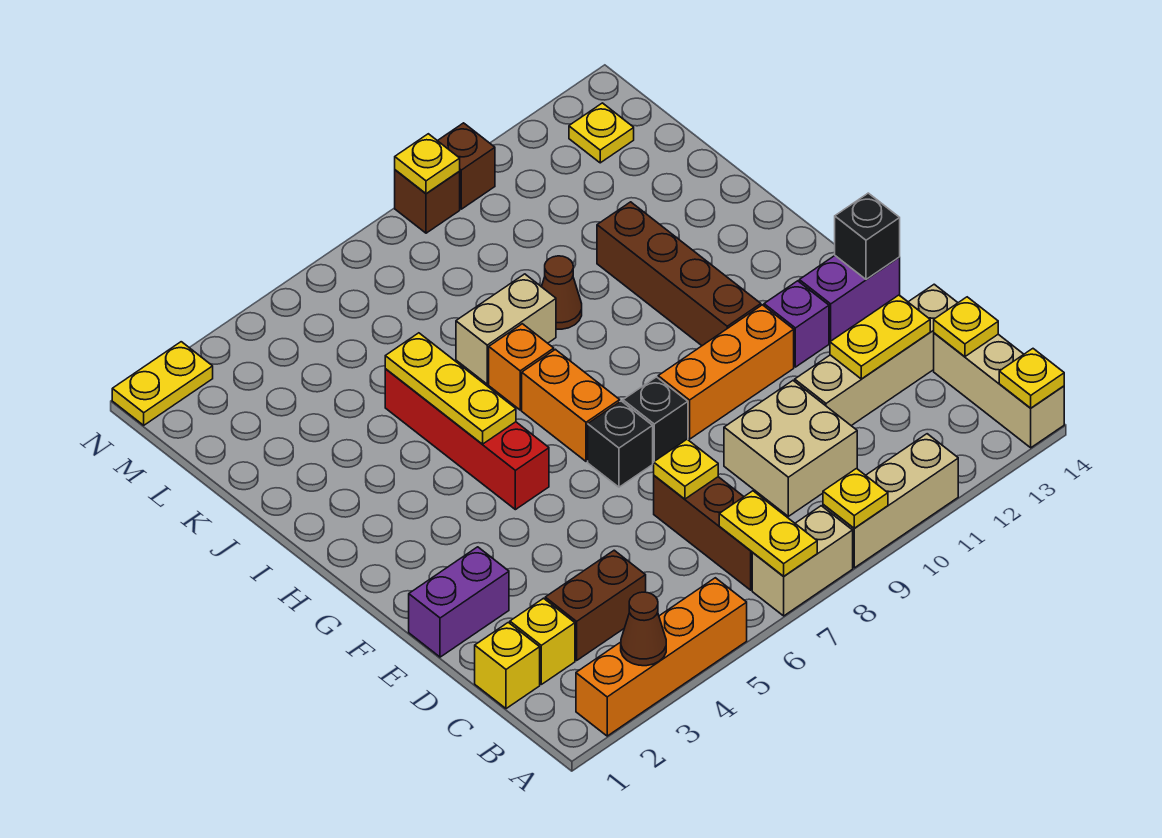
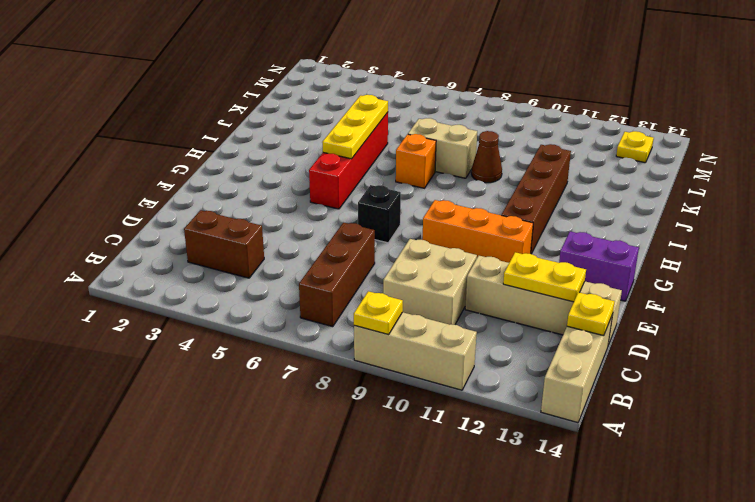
none -> orange 1x4 brick [576,578,747,736]
none -> tan 1x2 brick [752,506,853,616]
none -> yellow 1x1 brick [475,622,540,709]
none -> yellow 1x1 brick [510,598,575,684]

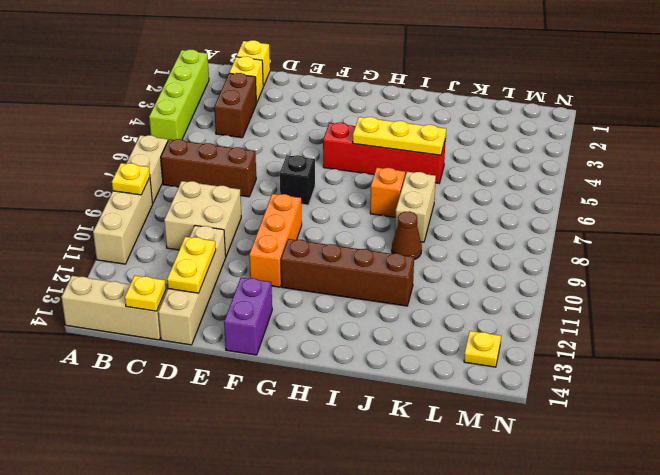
lime 1x4 brick [149,50,209,140] -> orange 1x4 brick [576,578,747,736]
none -> purple 1x2 brick [409,547,509,657]
none -> black 1x1 brick [623,377,688,463]
none -> purple 1x1 brick [764,281,829,367]
none -> orange 1x2 brick [522,349,620,461]

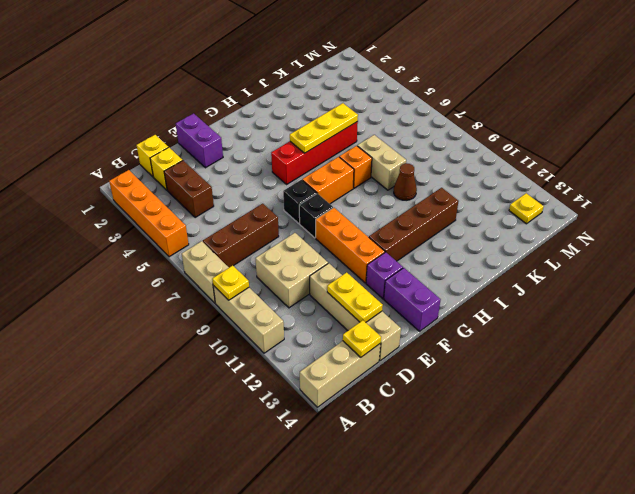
none -> yellow 1x2 plate [112,342,213,425]
none -> brown 1x1 brick [395,170,460,233]
none -> brown 1x1 brick [438,123,495,209]
none -> brown 1x1 cone [621,592,666,666]

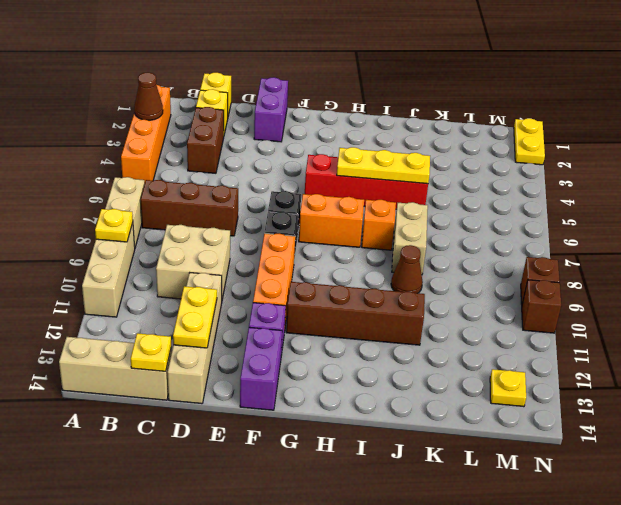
none -> yellow 1x2 plate [719,491,817,576]
none -> yellow 1x1 plate [999,349,1064,408]
none -> yellow 1x1 plate [654,439,718,499]
none -> black 1x1 brick [835,193,900,279]

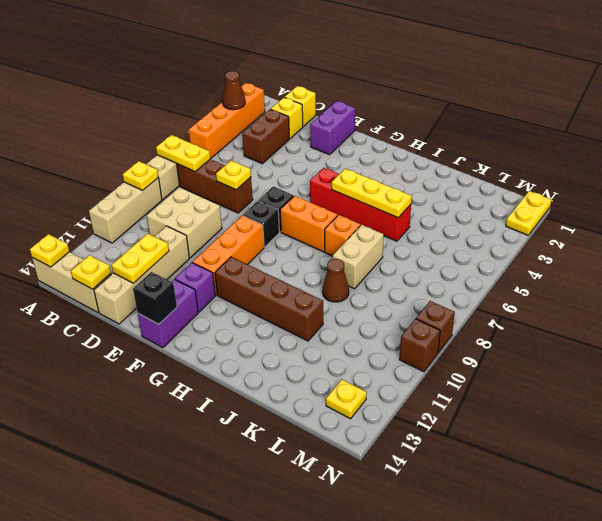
none -> yellow 1x1 plate [395,134,460,194]

